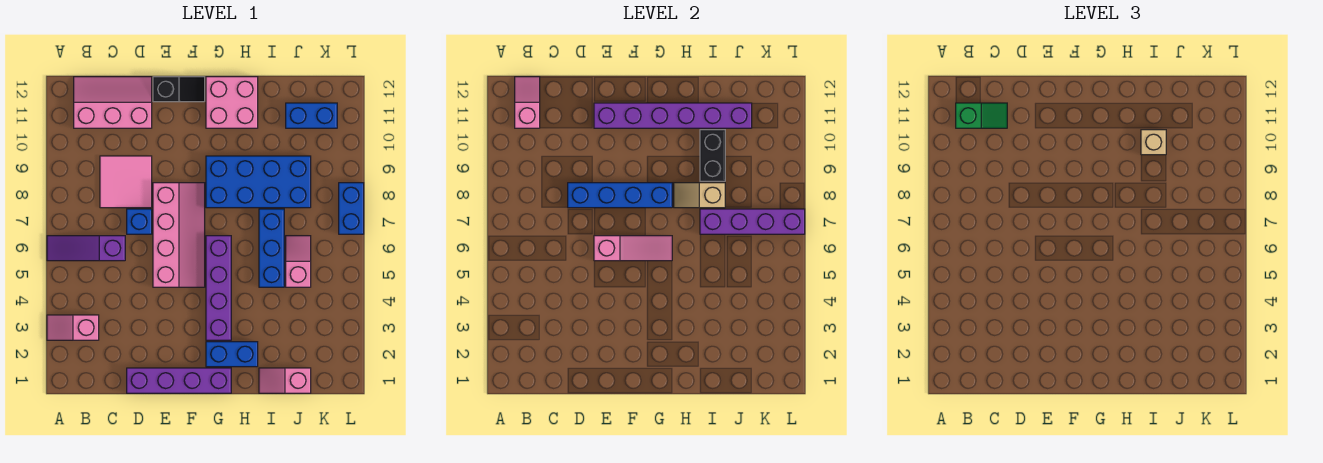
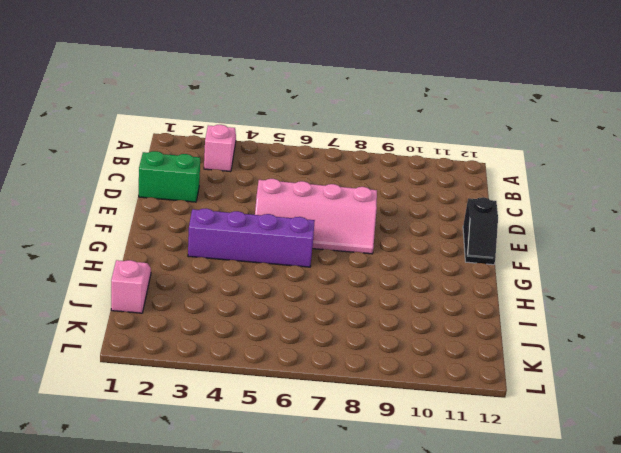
green 1x2 brick [139,151,200,202] -> purple 1x4 brick [127,368,231,393]
none -> purple 1x3 slope [47,236,125,261]
none -> pink 2x3 slope [74,77,152,128]
none -> pink 2x2 tile [100,156,152,208]

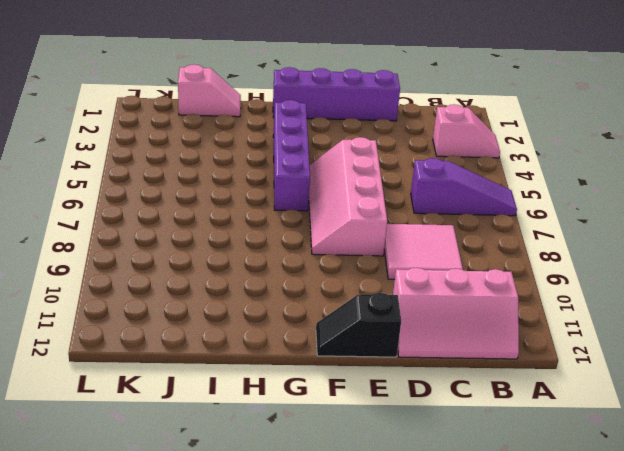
none -> blue 1x1 brick [127,209,152,234]
none -> blue 1x2 brick [206,342,258,367]
none -> blue 2x4 brick [206,156,311,208]

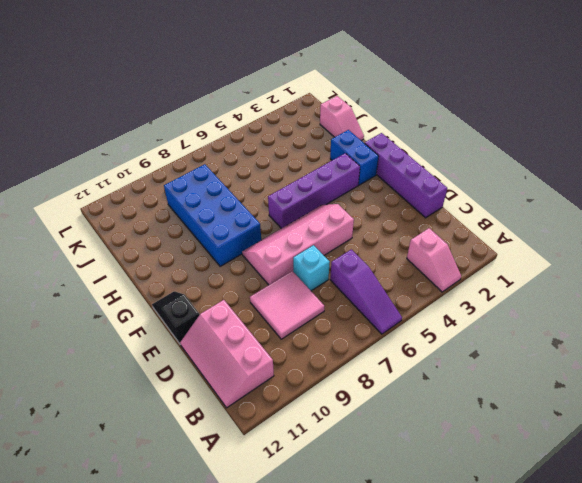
cyan 1x1 brick [293,245,330,291] -> blue 1x1 brick [127,209,152,234]
none -> pink 2x2 brick [206,77,258,128]
none -> blue 1x3 brick [259,209,284,287]
none -> pink 1x2 slope [286,236,311,287]

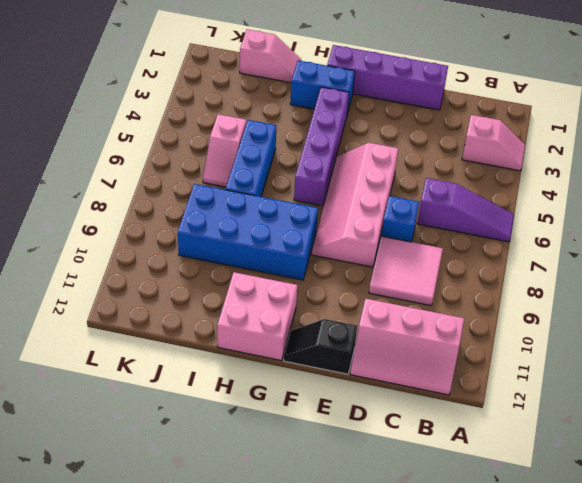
none -> blue 1x2 brick [286,103,337,128]
none -> blue 1x2 brick [339,183,364,234]
none -> pink 1x2 slope [515,77,540,128]

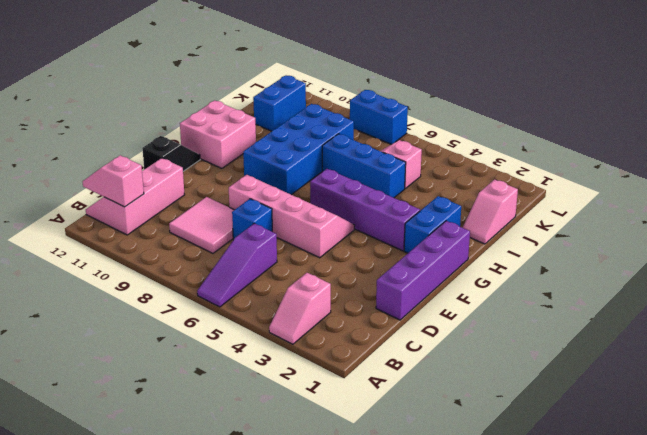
none -> blue 1x4 brick [568,183,672,208]
none -> pink 1x3 slope [594,236,672,261]
none -> purple 1x6 brick [594,103,752,128]

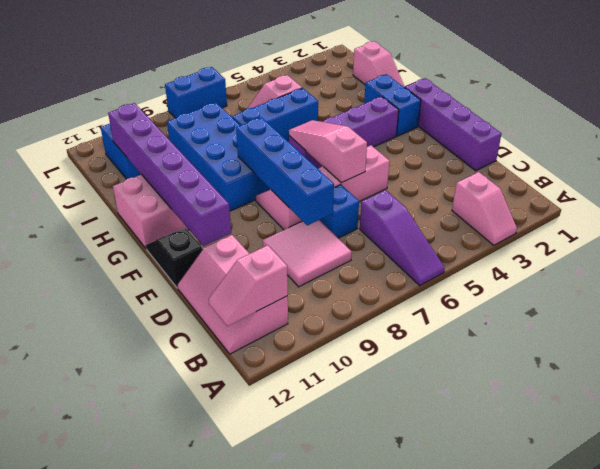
none -> tan 1x2 slope [674,183,725,208]
none -> purple 1x4 brick [700,209,805,234]
none -> black 1x2 brick [700,130,725,181]

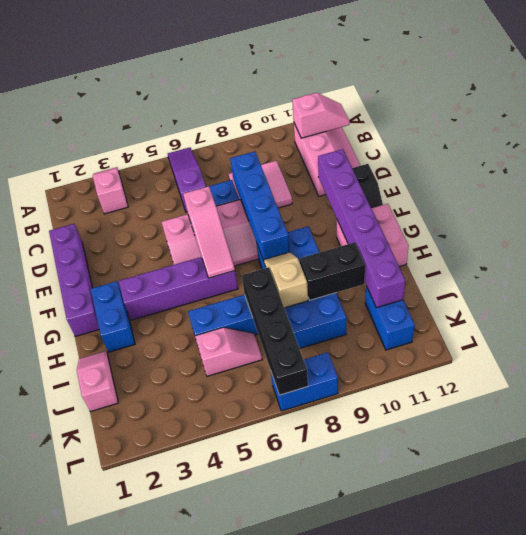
black 1x4 brick [241,267,308,395] -> purple 1x4 brick [700,209,805,234]
none -> green 1x2 slope [956,103,1007,128]
none -> tan 1x1 brick [1141,130,1166,155]

